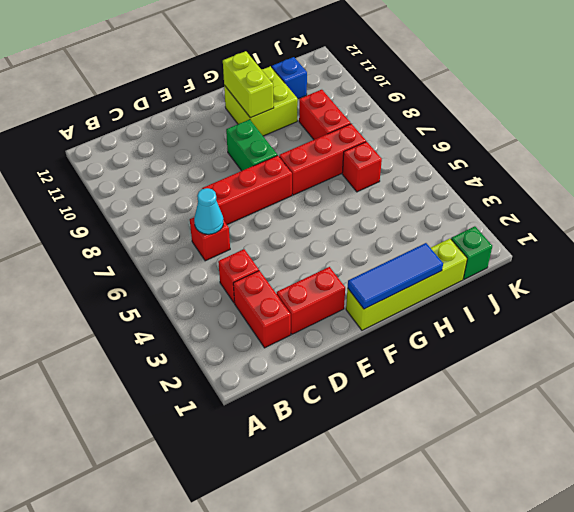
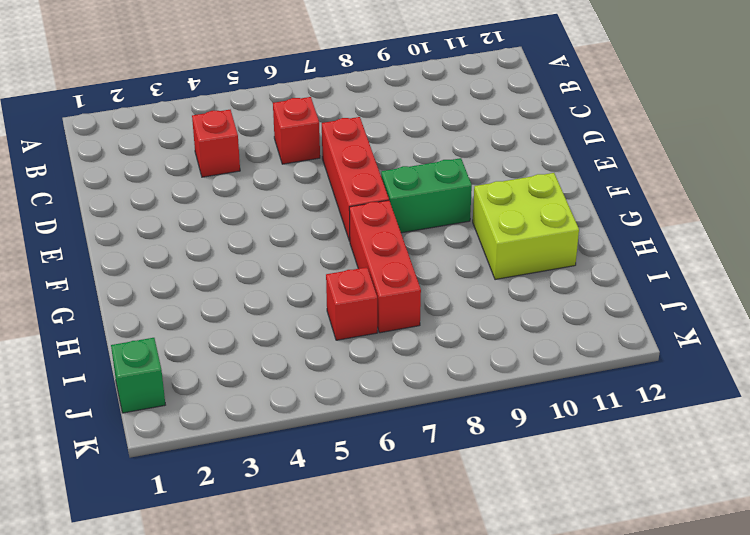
none -> red 1x2 brick [233,271,291,348]
none -> red 1x2 brick [277,267,345,334]
none -> lime 1x4 brick [346,239,467,330]

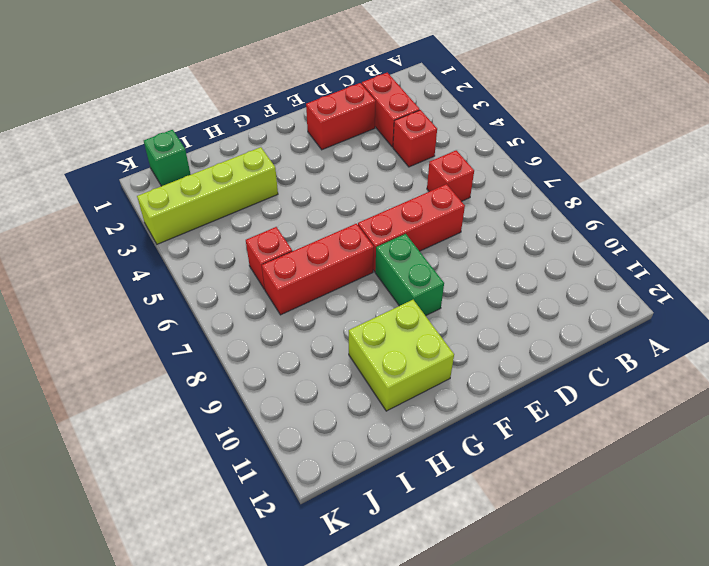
lime 1x4 brick [137,147,278,244] -> lime 1x4 brick moved to [346,239,467,330]
none -> red 1x2 brick [299,90,351,140]
none -> blue 1x1 brick [272,57,307,99]
none -> cyan 1x1 cone [194,188,223,234]

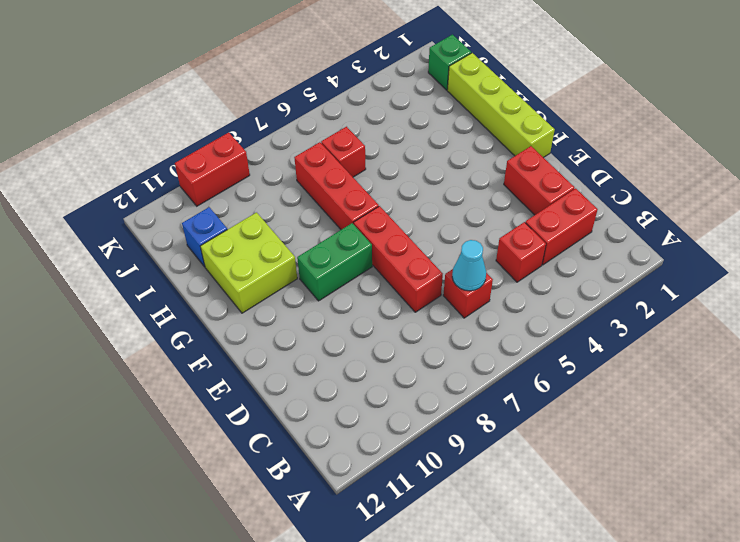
red 1x2 brick [175,133,250,206] -> red 1x2 brick moved to [299,90,351,140]
none -> blue 1x3 tile [348,243,443,309]
none -> lime 1x2 brick [223,51,274,118]

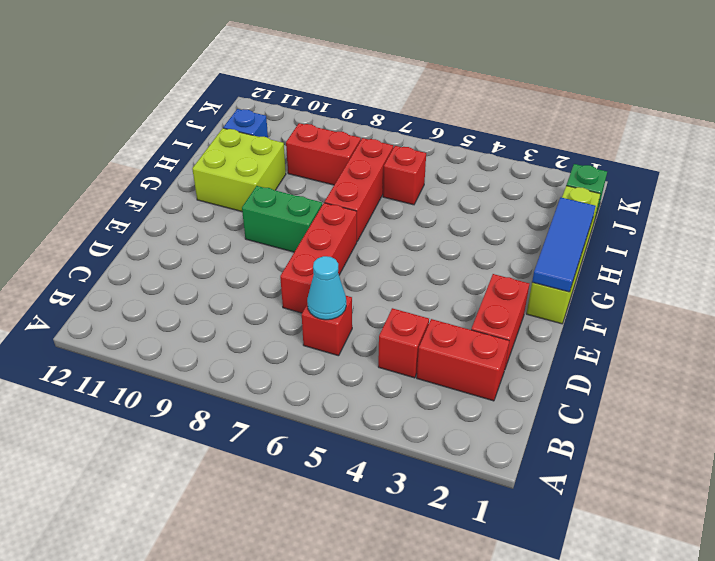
none -> lime 1x2 brick [223,51,274,118]

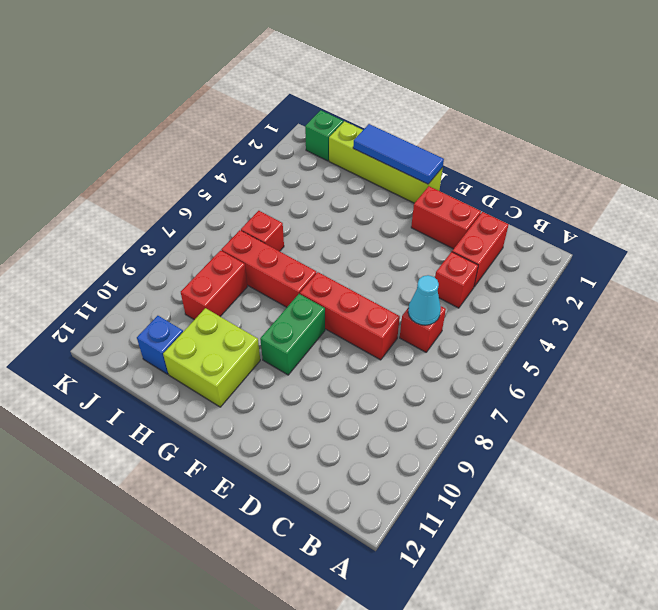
none -> lime 1x2 brick [223,51,274,118]

